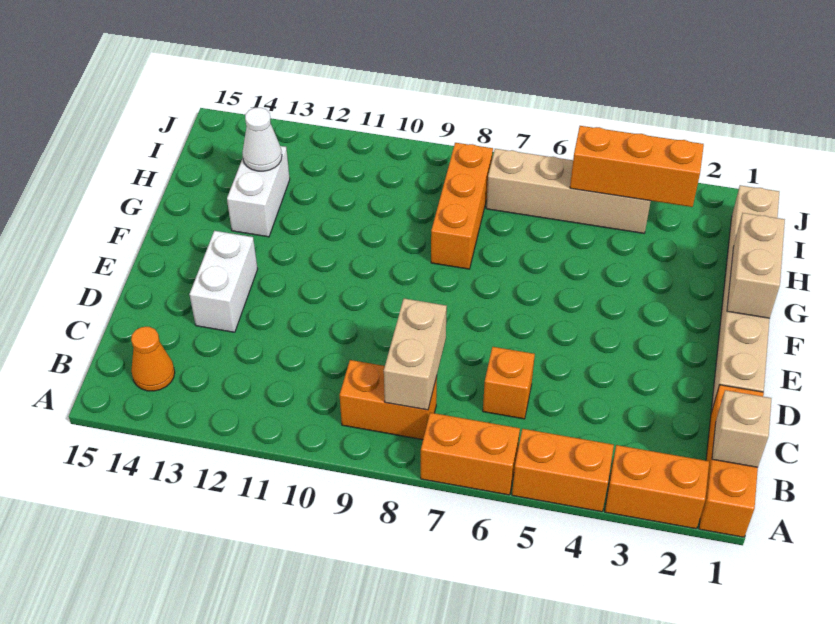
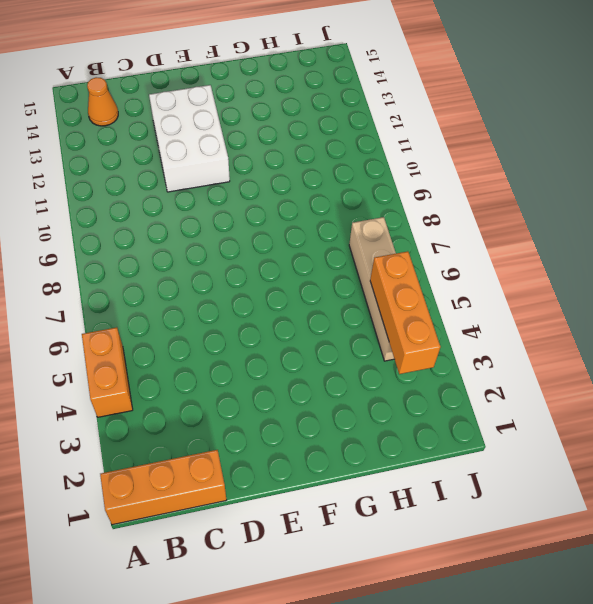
white 2x3 brick [149,85,230,192] -> white 1x2 brick [189,231,257,332]
none -> orange 1x2 brick [605,445,709,529]
none -> orange 1x2 brick [421,413,520,495]
none -> orange 1x2 brick [340,360,437,440]

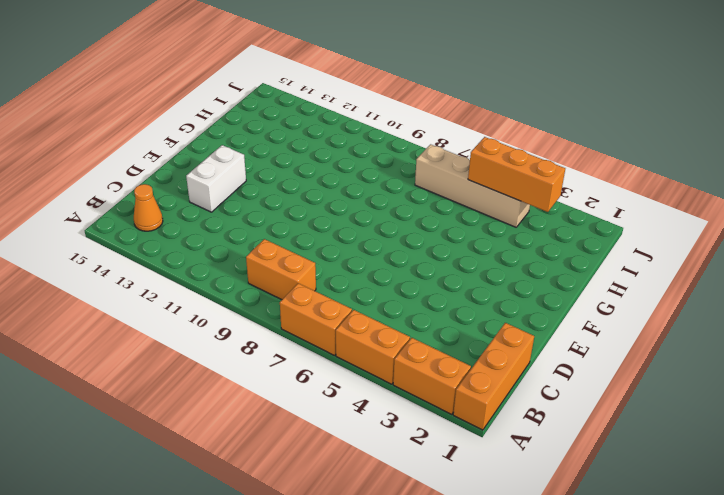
none -> orange 1x1 brick [483,347,535,419]
none -> tan 1x6 brick [711,185,779,412]
none -> orange 1x3 brick [431,143,493,269]

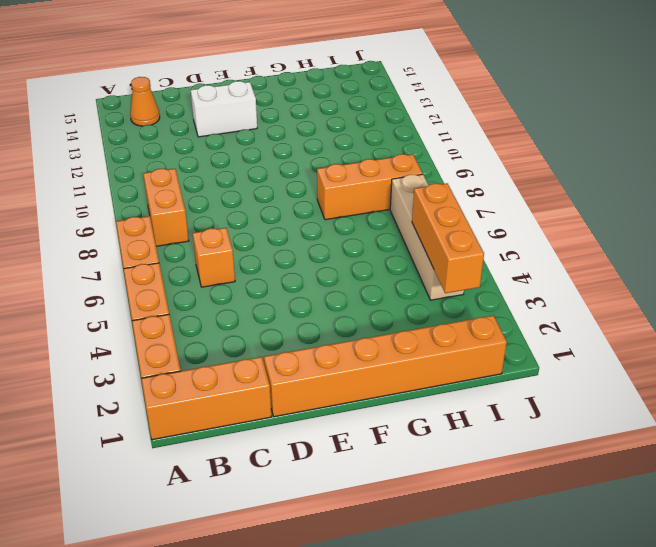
orange 1x6 brick [264,315,507,417] -> tan 1x6 brick [711,185,779,412]
none -> white 1x2 brick [227,146,290,237]
none -> tan 1x1 brick [712,390,772,467]
none -> tan 1x2 brick [384,299,447,410]

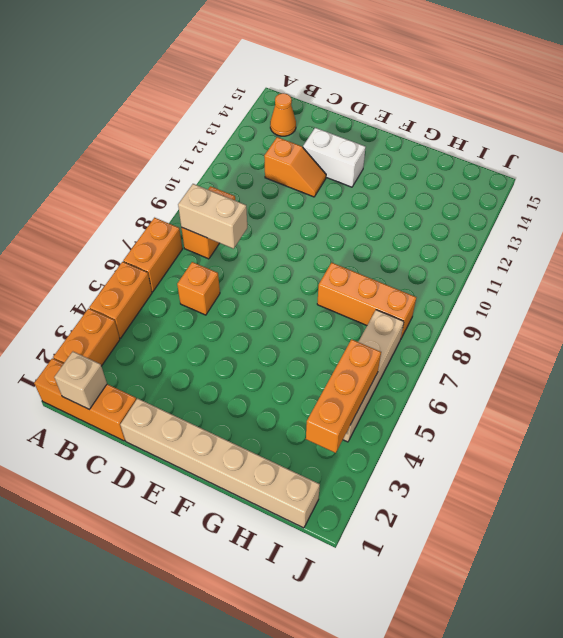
orange 1x2 slope [264,137,326,197] -> none
none -> white 1x2 brick [227,146,290,237]
none -> tan 1x2 brick [727,213,785,318]
none -> white 1x1 cone [242,108,282,171]

